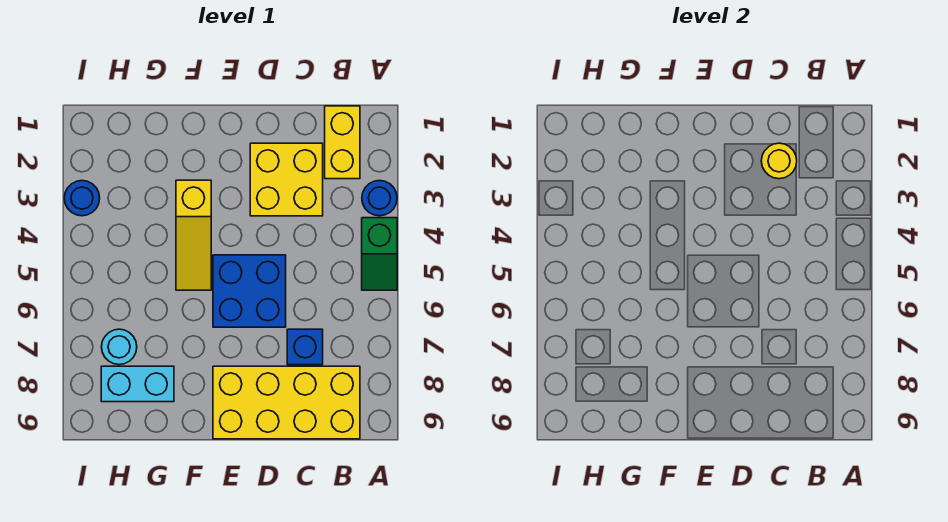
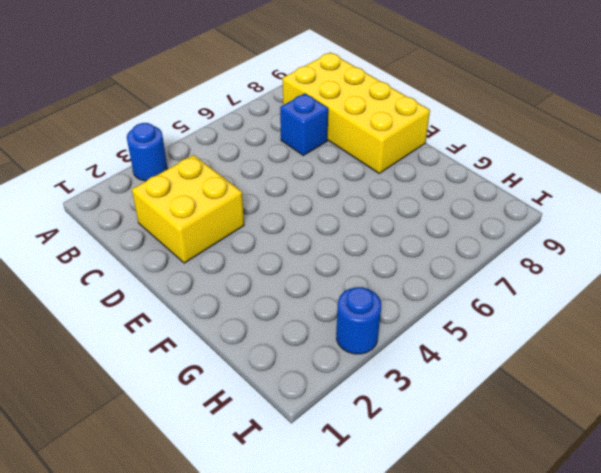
none -> green 1x2 slope [362,218,397,290]
none -> yellow 1x2 brick [325,106,360,179]
none -> blue 2x2 brick [213,255,286,327]

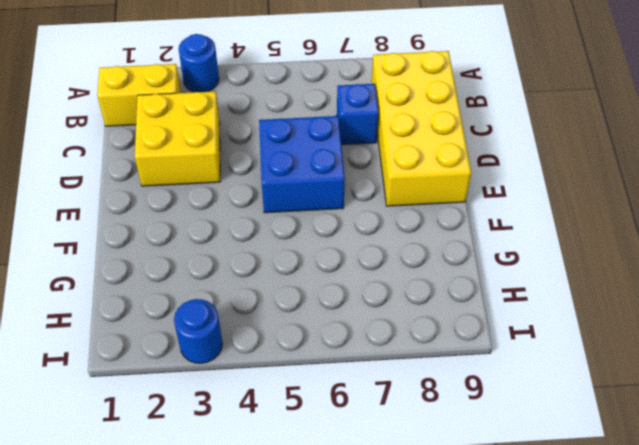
none -> green 1x2 slope [362,218,397,290]
none -> yellow 1x3 slope [176,180,211,290]
none -> cyan 1x2 brick [101,366,174,402]

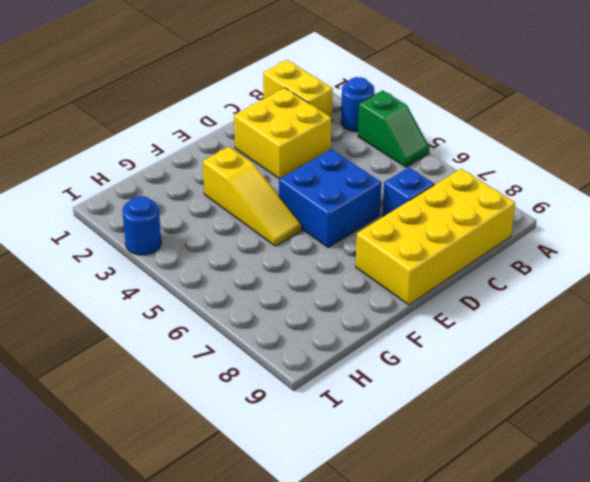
none -> cyan 1x2 brick [101,366,174,402]
none -> cyan 1x1 round brick [102,329,137,365]
none -> yellow 1x1 round brick [761,143,797,179]

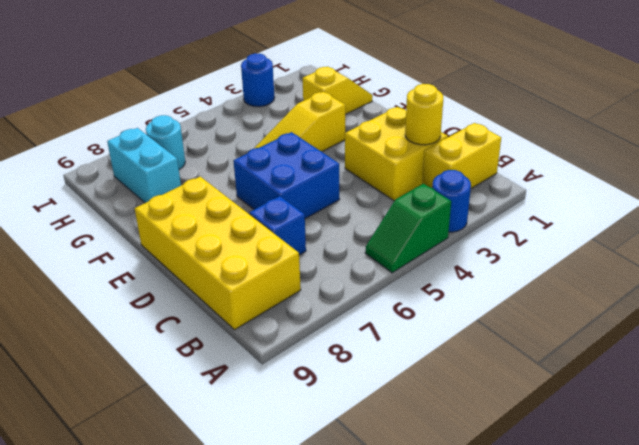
yellow 1x2 slope [303,67,373,114] -> none

